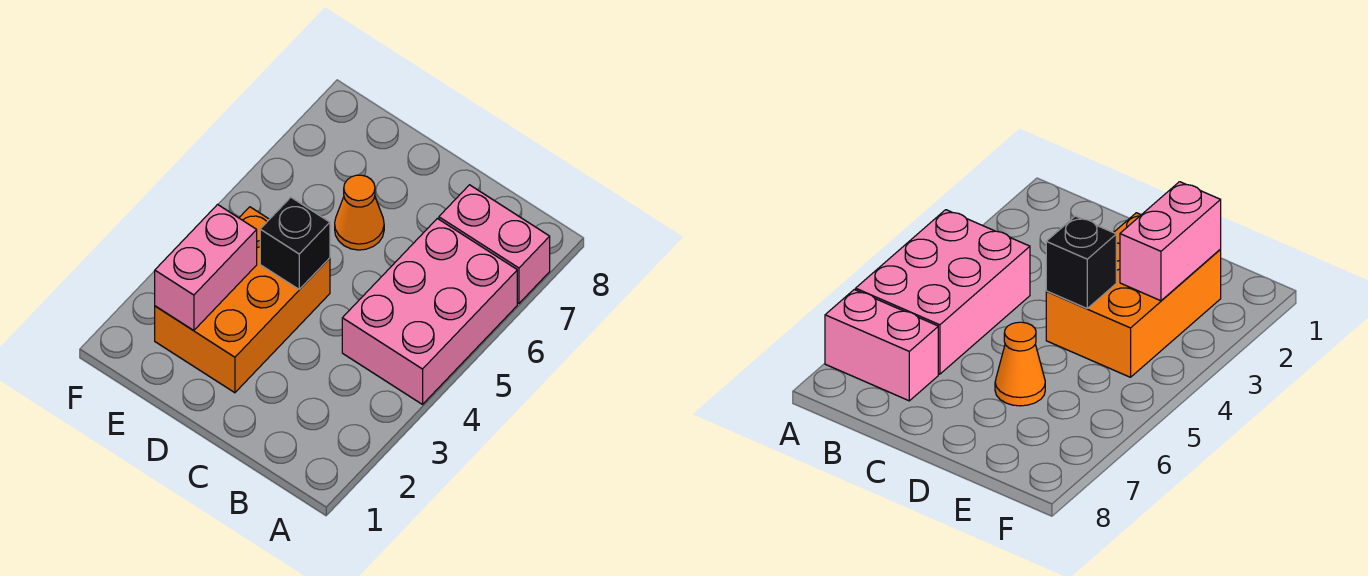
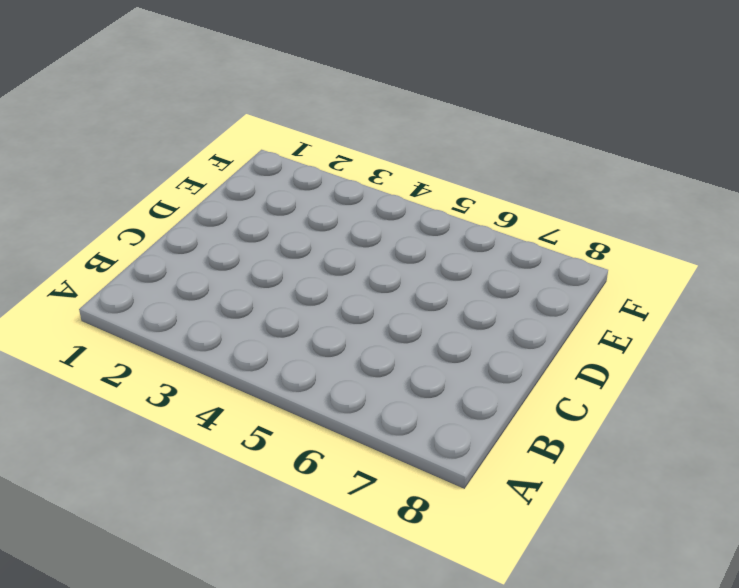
none -> pink 2x3 brick [342,218,517,404]
none -> pink 1x2 brick [439,185,550,303]

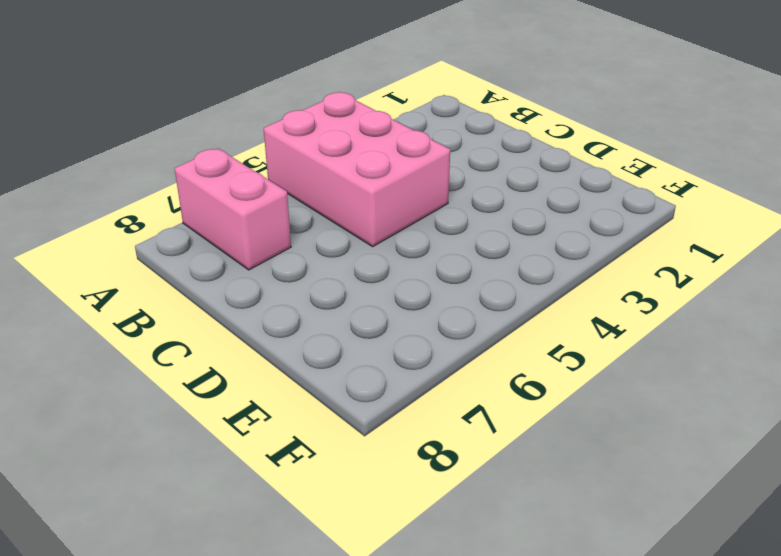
pink 2x3 brick [264,92,450,246] -> pink 2x3 brick turned to [342,218,517,404]
none -> orange 2x3 brick [155,207,330,393]
none -> orange 1x1 cone [335,175,384,250]

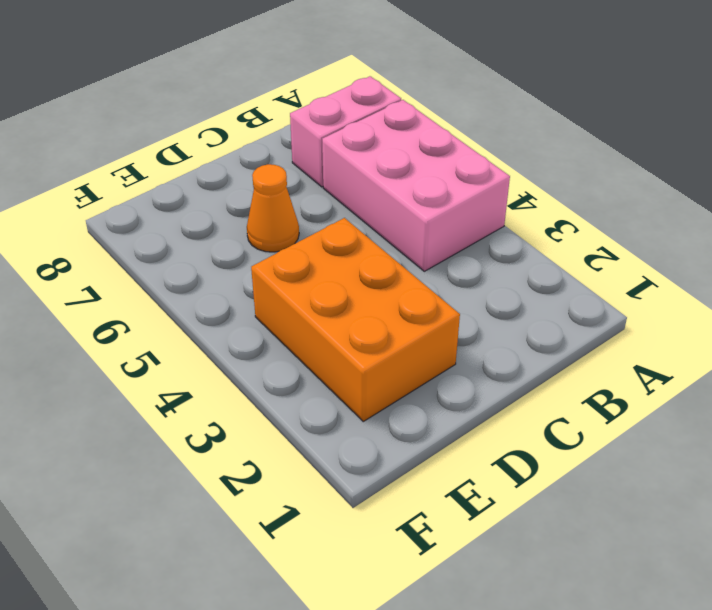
none -> black 1x1 brick [260,197,330,290]
none -> pink 1x2 brick [155,205,257,331]

